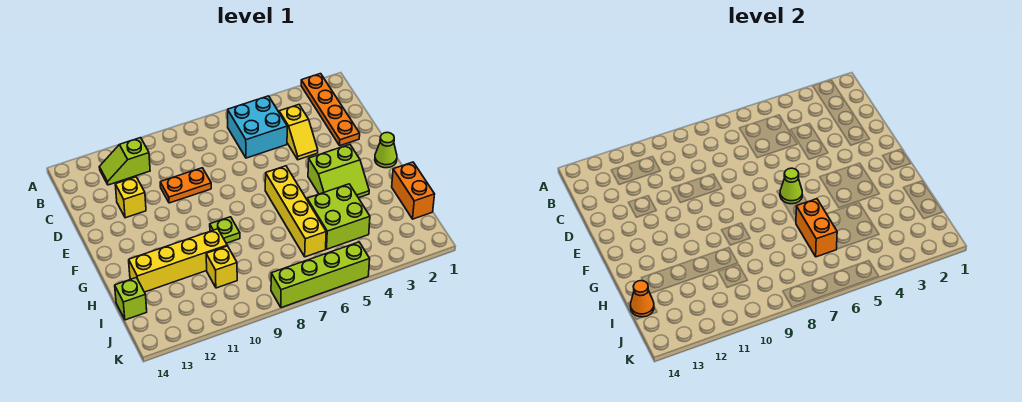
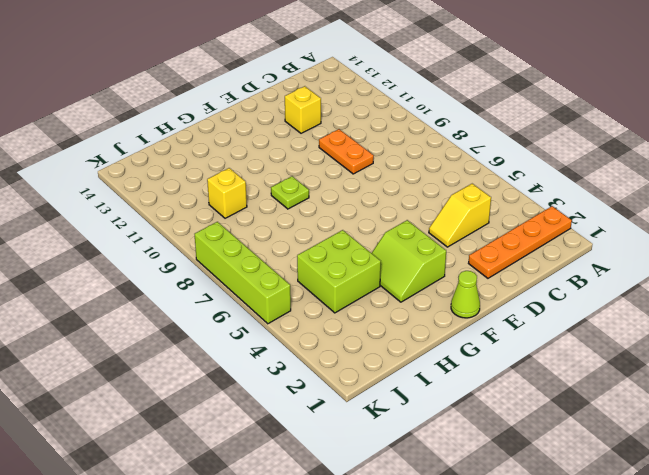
none -> cyan 2x2 brick [228,96,287,158]
none -> lime 1x2 slope [99,138,150,185]
none -> yellow 1x4 brick [265,166,326,257]

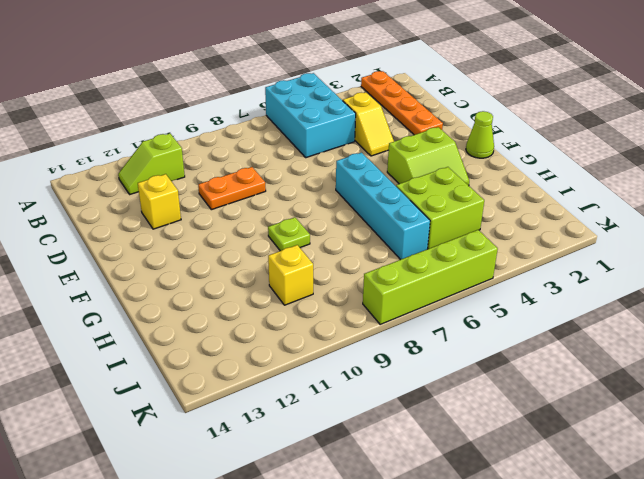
cyan 2x3 brick [265,73,356,158] -> cyan 2x2 brick [228,96,287,158]
cyan 1x4 brick [336,153,430,260] -> yellow 1x4 brick [265,166,326,257]
none -> orange 1x2 brick [392,162,435,219]
none -> yellow 1x4 brick [129,229,227,292]
none -> lime 1x1 brick [115,278,147,320]

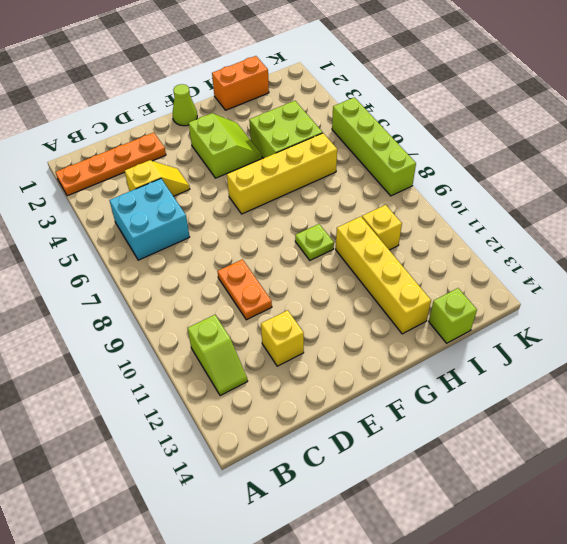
none -> lime 1x1 cone [780,168,802,204]
none -> orange 1x2 brick [796,199,837,257]
none -> orange 1x1 cone [630,281,654,317]

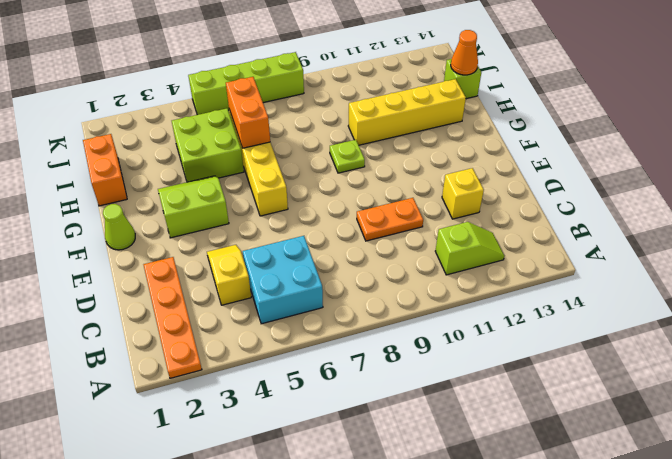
none -> yellow 1x1 brick [206,246,237,288]
none -> lime 1x1 cone [780,168,802,204]

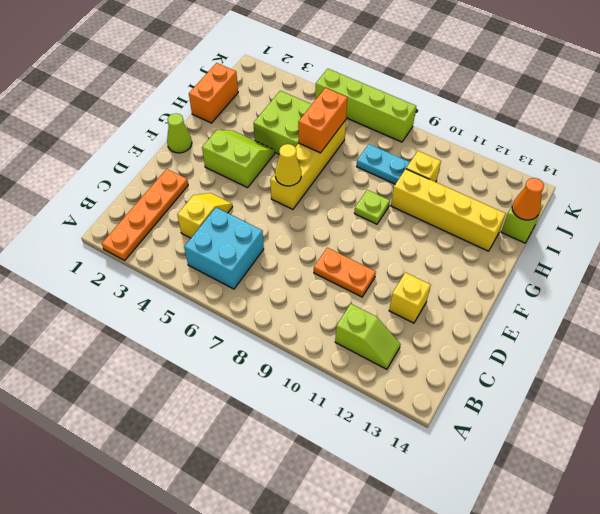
yellow 1x1 cone [275,144,301,186] -> lime 1x1 cone [780,168,802,204]
cyan 1x2 plate [357,144,410,184] -> none

